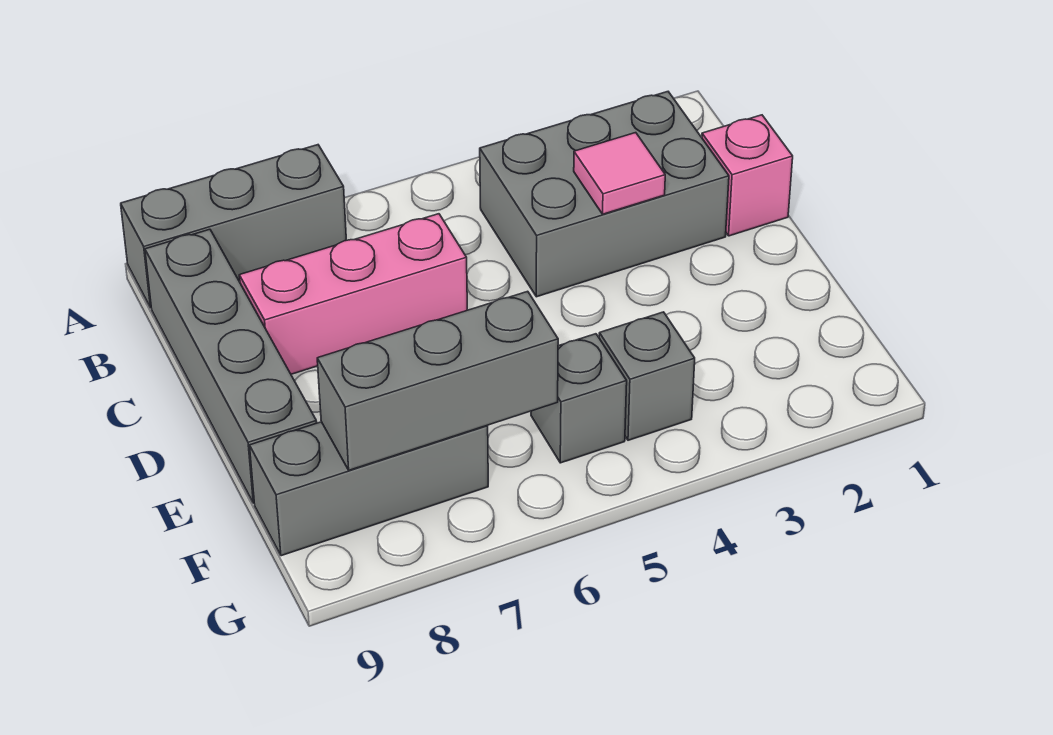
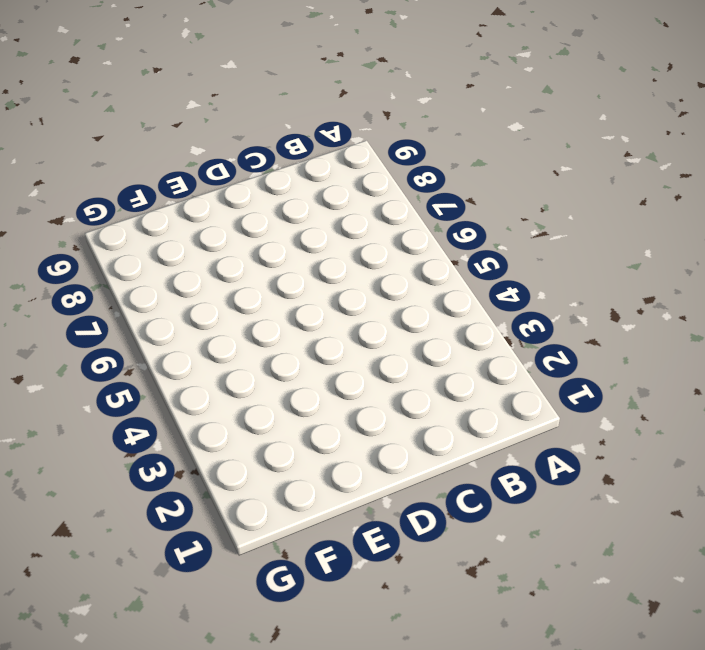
none -> grey 1x3 brick [121,145,346,308]
none -> grey 2x3 brick [480,92,729,297]

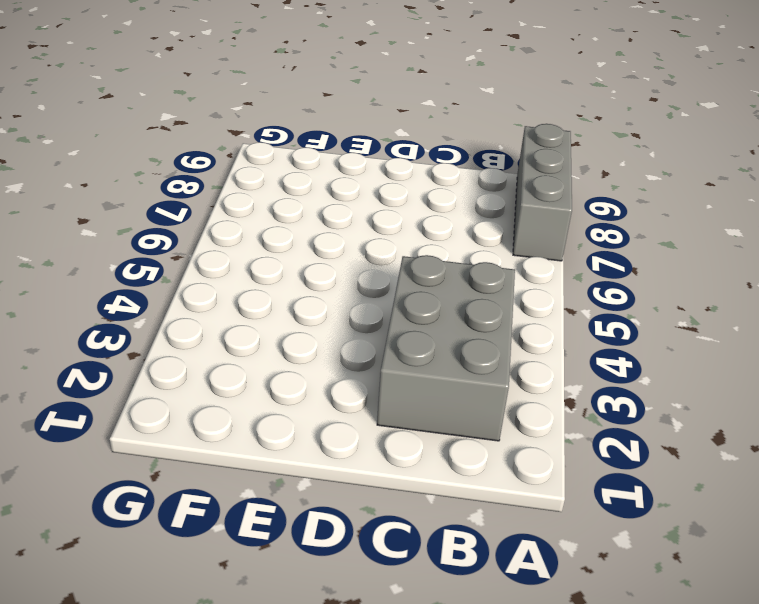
none -> grey 1x4 brick [145,229,317,503]
none -> pink 1x1 brick [702,115,793,236]

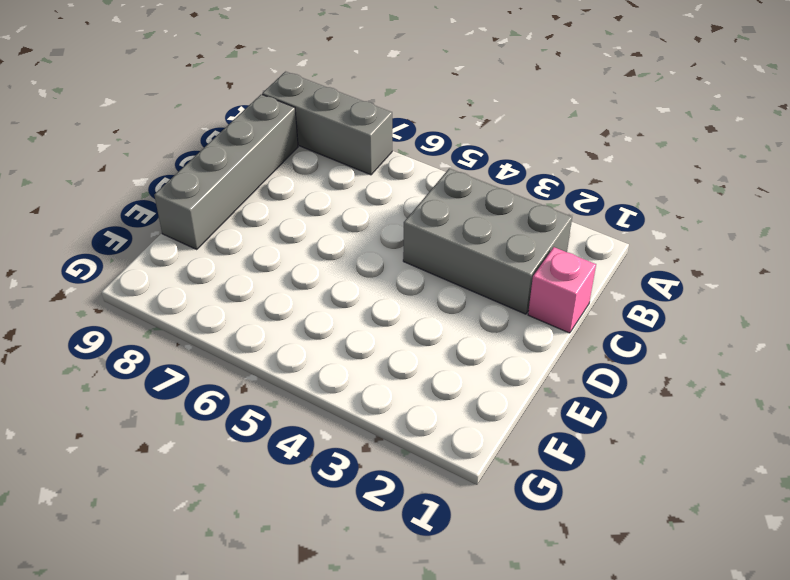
none -> pink 1x3 brick [239,214,467,374]
none -> grey 1x1 brick [599,312,695,440]

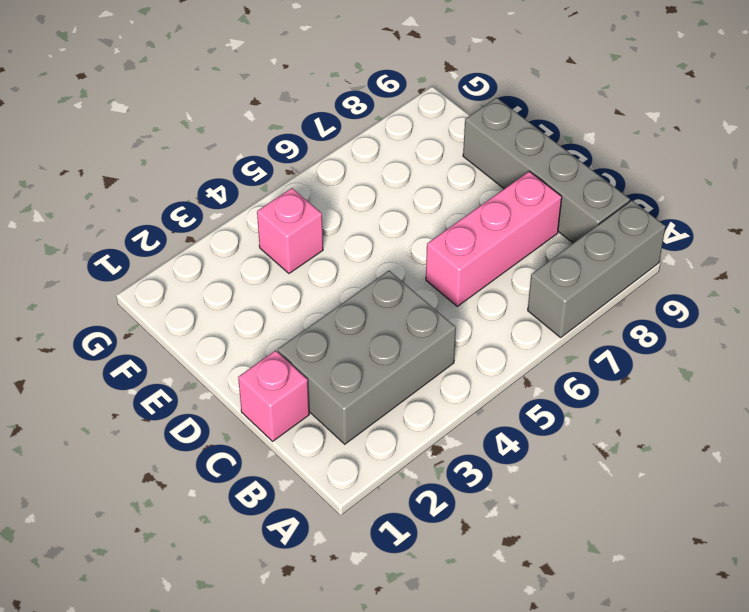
pink 1x1 brick [257,188,323,273] -> grey 1x1 brick [599,312,695,440]
none -> grey 1x1 brick [531,334,627,463]
none -> grey 1x3 brick [250,422,488,556]

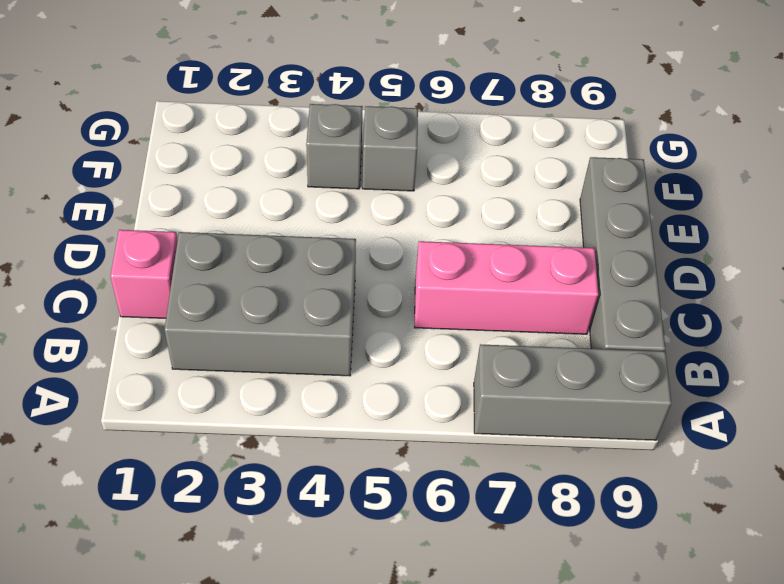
none -> grey 1x3 brick [250,422,488,556]
none -> pink 1x1 tile [574,133,665,214]

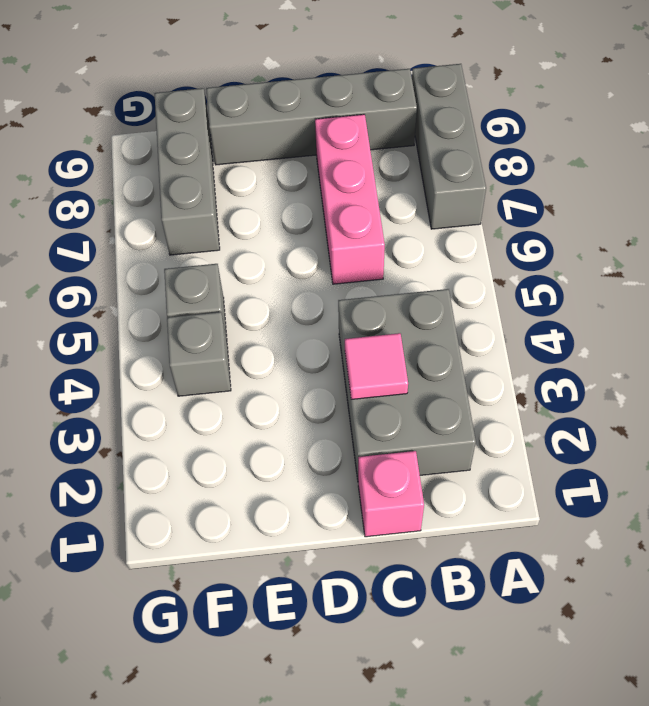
none -> grey 1x3 brick [317,291,558,470]

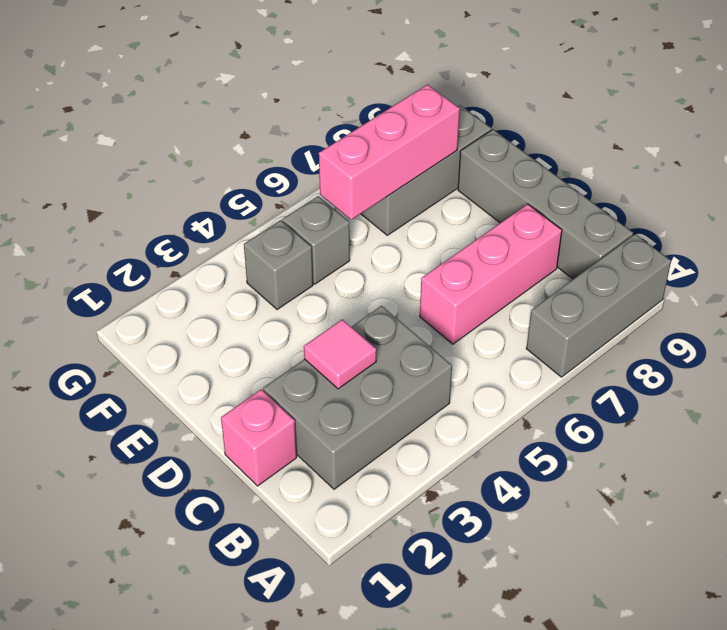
pink 1x3 brick [319,85,460,220] -> grey 1x3 brick [317,291,558,470]

